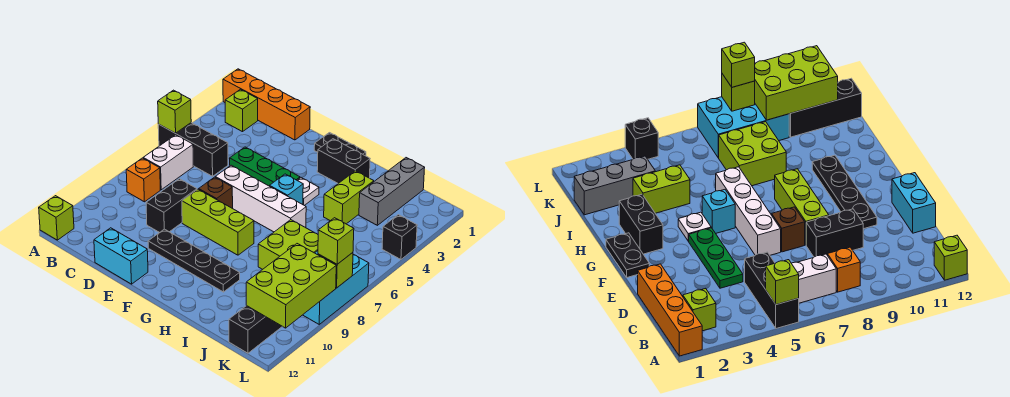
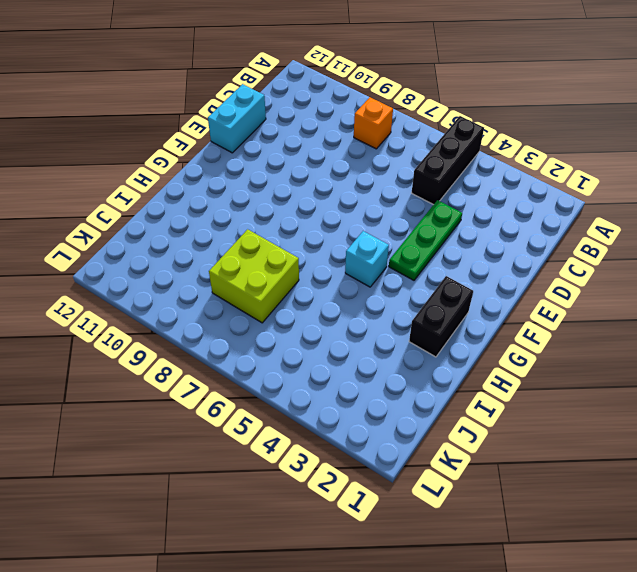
none -> orange 1x4 brick [223,69,310,140]
none -> lime 1x1 brick [39,196,74,240]
none -> lime 1x1 brick [225,89,258,132]

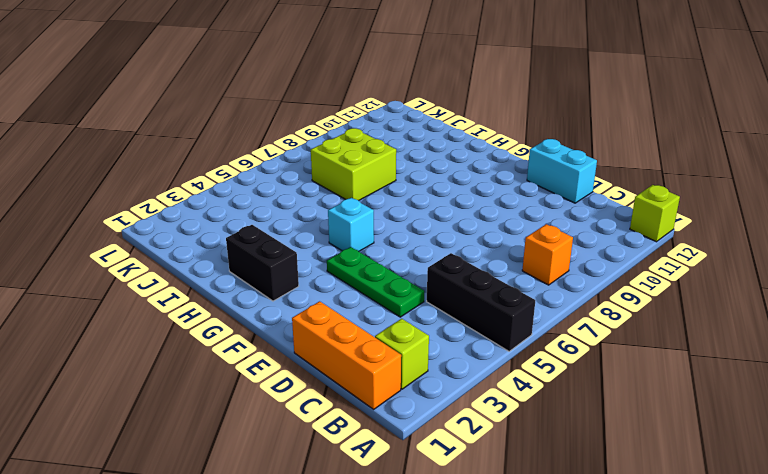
orange 1x3 brick [292,301,401,409] -> orange 1x4 brick [223,69,310,140]
none -> white 1x2 brick [143,135,193,190]
none -> black 1x2 brick [146,179,197,233]
none -> white 1x4 brick [215,165,306,232]

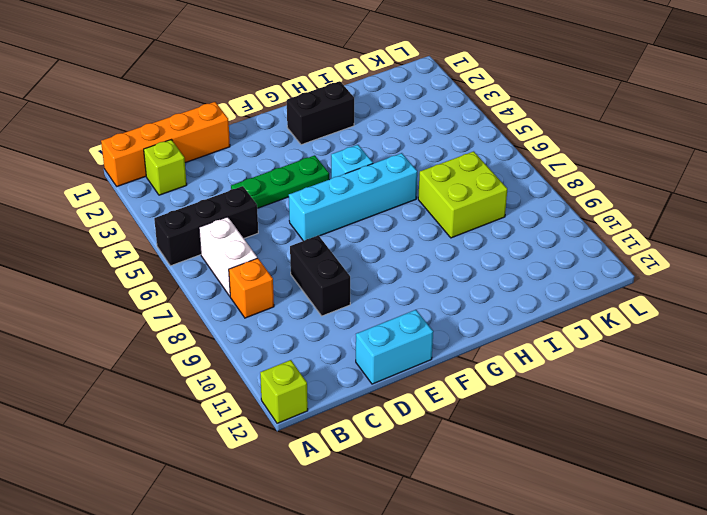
cyan 1x4 brick [289,153,417,241] -> white 1x4 brick [215,165,306,232]
none -> brown 1x1 brick [199,177,233,208]
none -> lime 1x3 brick [182,189,254,255]
none -> black 1x4 plate [148,229,240,292]

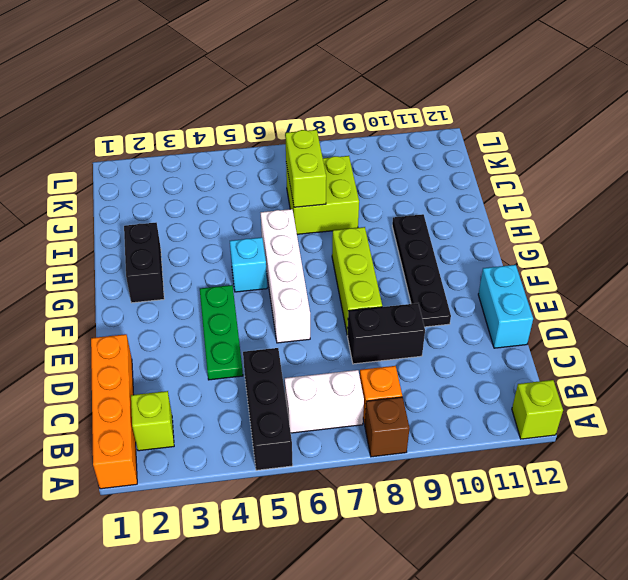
brown 1x1 brick [365,397,410,457] -> brown 1x1 brick moved to [199,177,233,208]
lime 1x2 brick [285,130,326,207] -> lime 1x2 brick turned to [324,171,374,224]
none -> black 1x2 plate [314,133,366,156]
none -> white 1x1 plate [297,178,319,205]
none -> grey 1x3 brick [359,158,425,225]

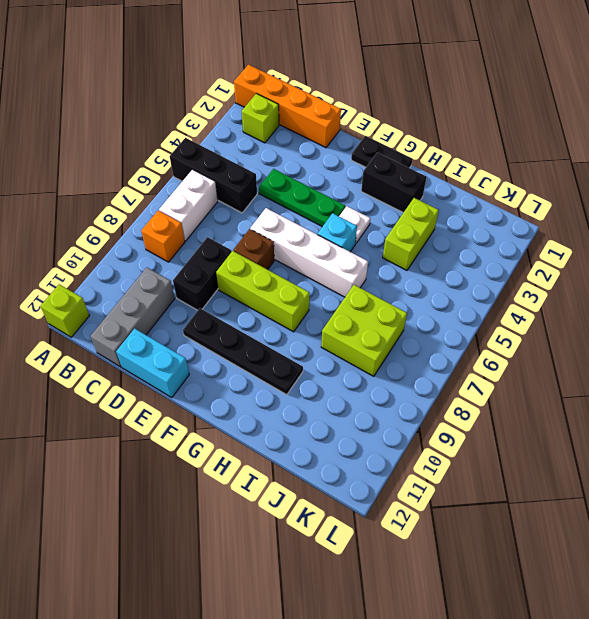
grey 1x3 brick [91,268,175,367] -> grey 1x3 brick moved to [359,158,425,225]
none -> cyan 2x3 brick [303,251,369,324]
none -> black 1x3 brick [229,306,282,353]
none -> black 1x1 brick [382,215,417,259]

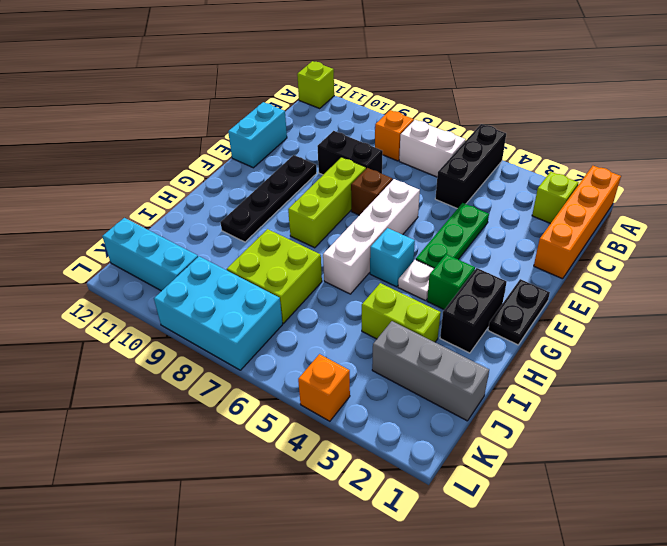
green 1x1 brick [427,254,475,310] -> none
cyan 1x3 brick [102,218,198,291] -> black 1x3 brick [229,306,282,353]
orange 1x1 brick [298,354,350,421] -> black 1x1 brick [382,215,417,259]
none -> lime 1x1 brick [158,90,191,133]
none -> lime 2x3 brick [246,244,336,328]
none -> lime 1x1 brick [318,253,353,288]

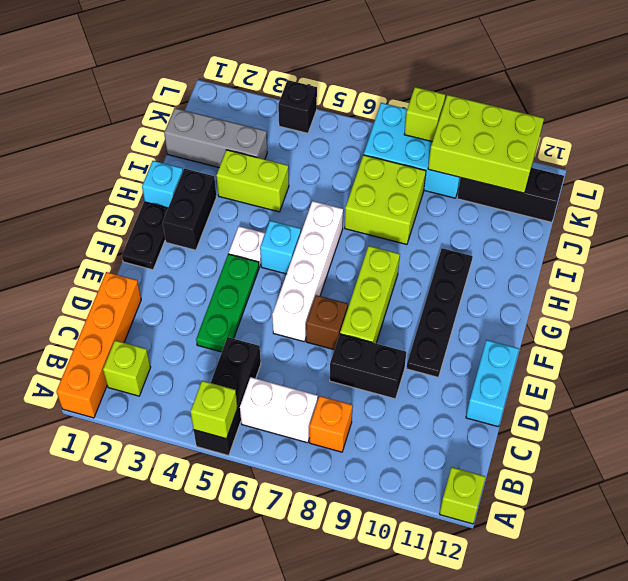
cyan 1x1 brick [142,161,183,208] -> none
none -> lime 1x1 brick [318,218,354,264]

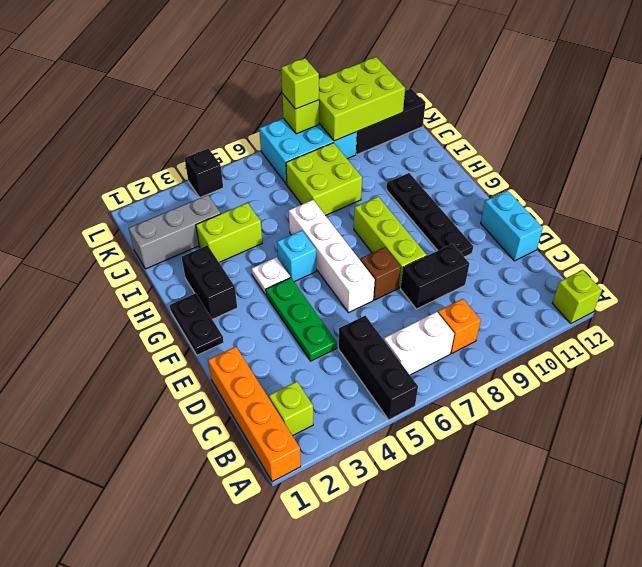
none -> lime 1x1 brick [158,90,191,133]

